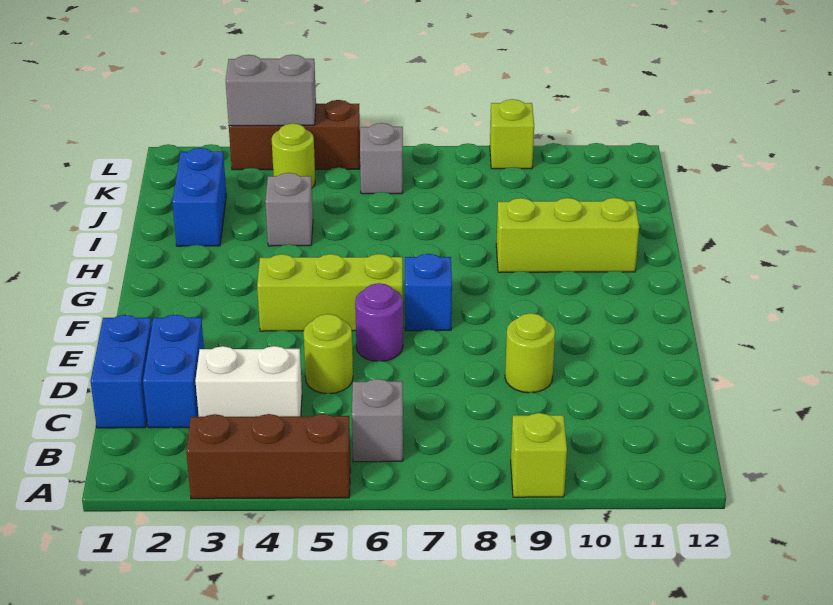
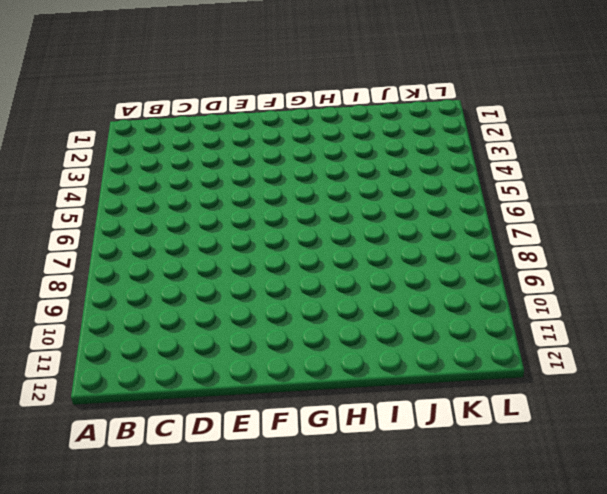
none -> brown 1x3 brick [186,414,350,499]
none -> lime 1x1 brick [511,413,567,497]
none -> grey 1x1 brick [352,379,403,462]

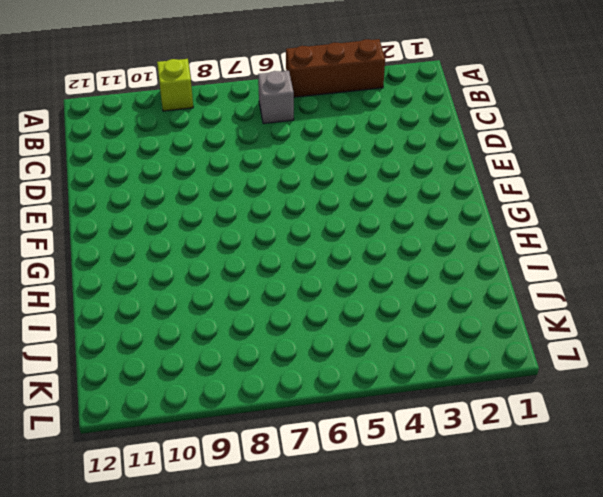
none -> blue 1x2 brick [90,315,152,428]
none -> blue 1x2 brick [143,315,204,428]
none -> white 1x2 brick [195,346,302,417]

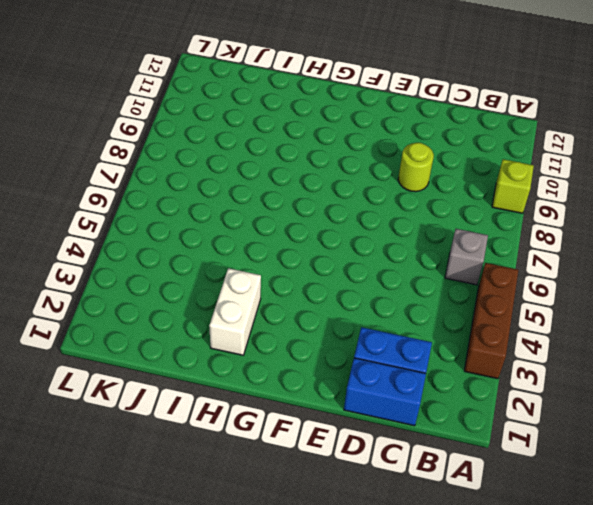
white 1x2 brick [209,268,261,355] -> white 1x2 brick moved to [195,346,302,417]
none -> lime 1x1 round brick [304,314,353,394]
none -> purple 1x1 round brick [355,283,403,361]
none -> lime 1x3 brick [257,254,403,331]

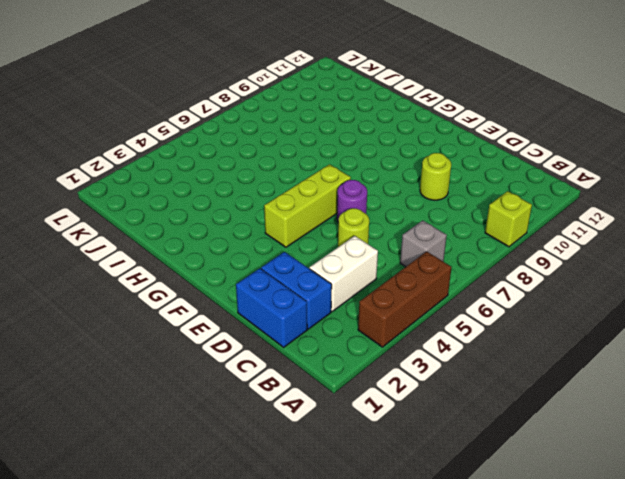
none -> blue 1x1 brick [405,254,452,331]
none -> lime 1x3 brick [496,198,639,272]
none -> blue 1x2 brick [172,148,226,246]

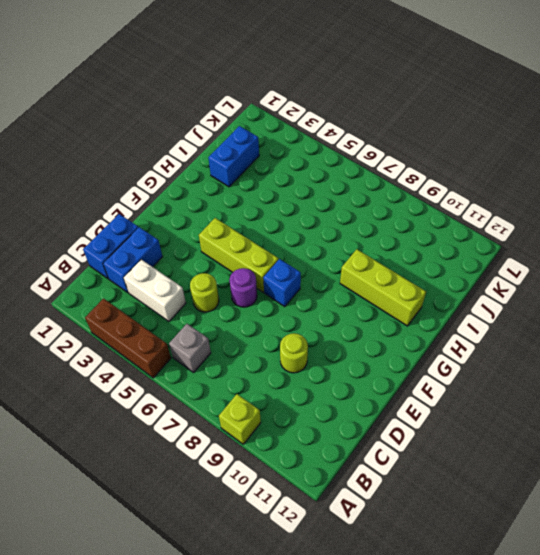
none -> grey 1x1 brick [265,173,313,246]
none -> lime 1x1 round brick [272,123,315,188]
none -> grey 1x1 brick [360,123,403,194]

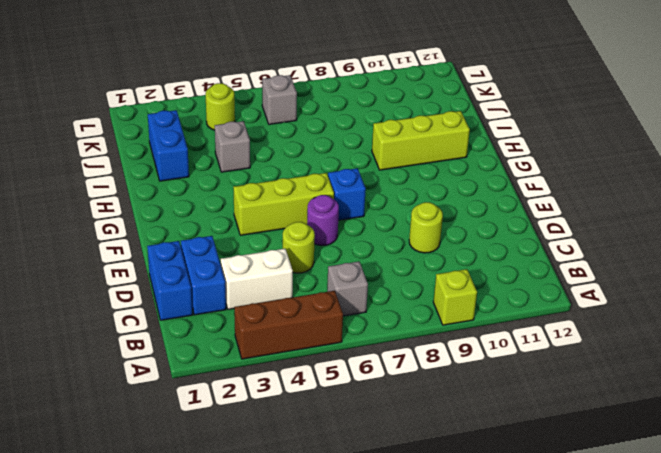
none -> brown 1x3 brick [229,100,360,170]
none -> lime 1x1 brick [490,99,534,169]
none -> grey 1x2 brick [226,55,316,126]

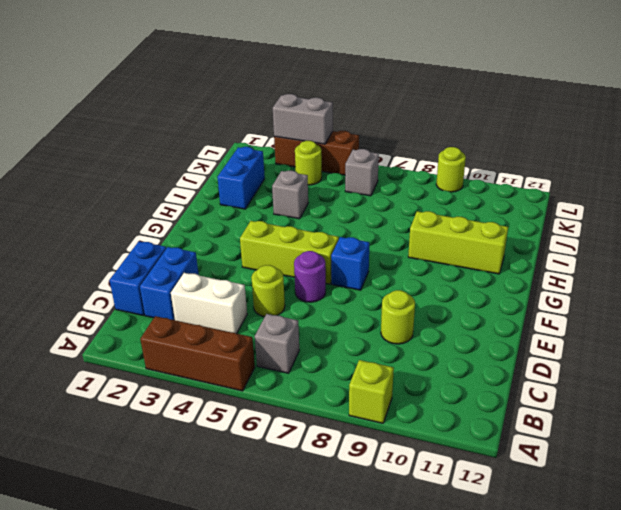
lime 1x1 round brick [436,147,466,192] -> lime 1x1 brick [490,99,534,169]

